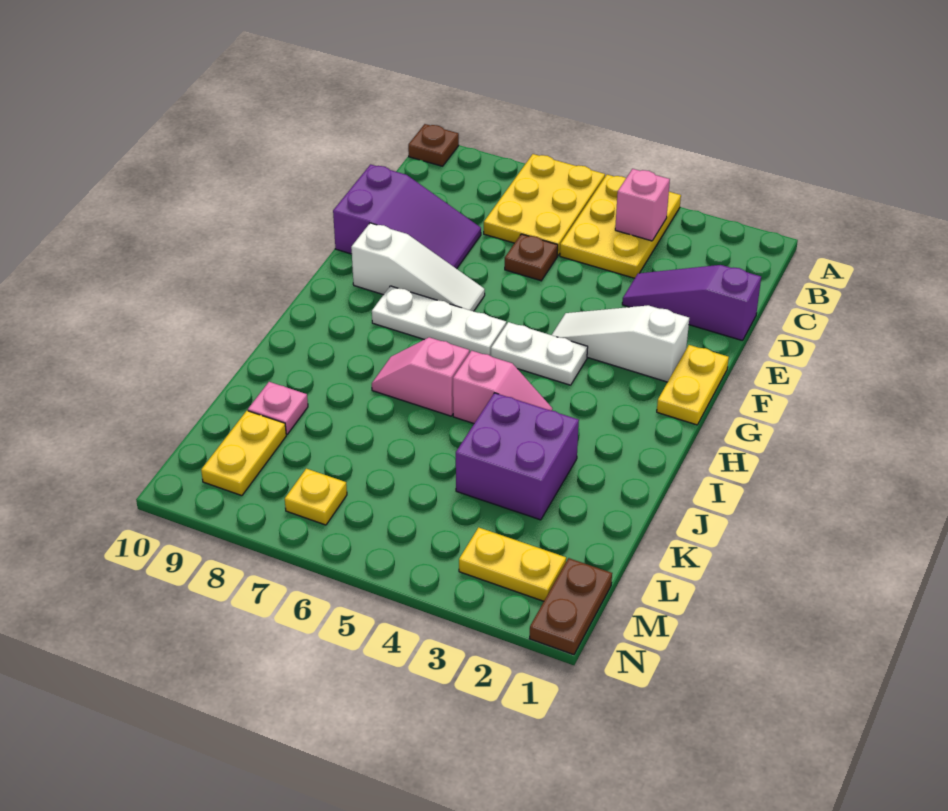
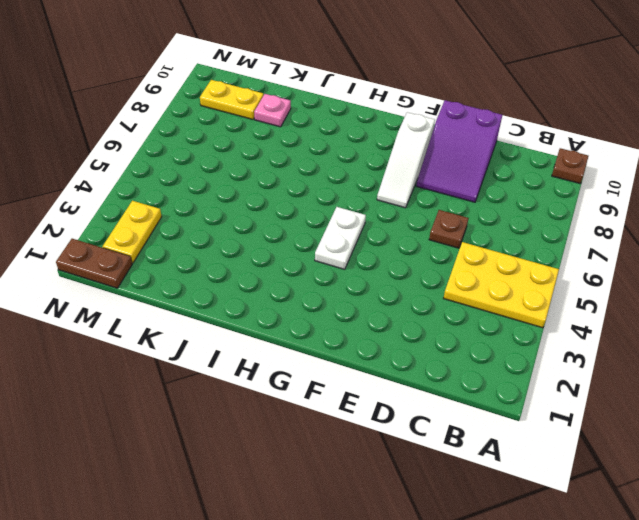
none -> yellow 2x3 plate [484,154,605,256]
none -> purple 1x3 slope [622,265,761,341]
none -> yellow 1x2 plate [657,345,729,425]

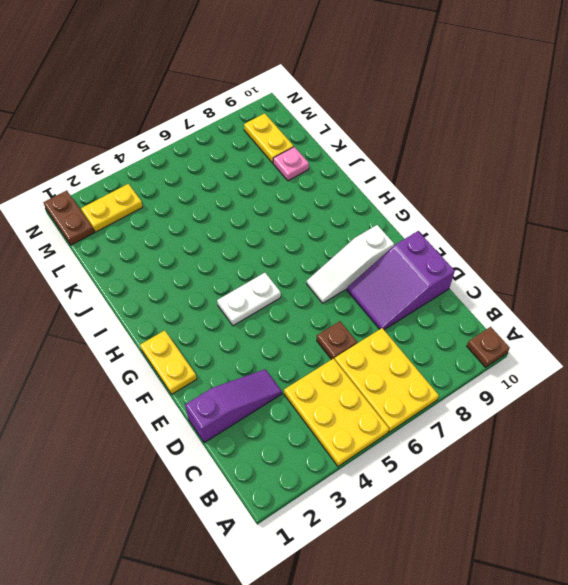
none -> white 1x3 slope [552,305,689,382]
none -> white 1x3 plate [372,286,506,356]
none -> pink 1x2 slope [453,351,552,424]

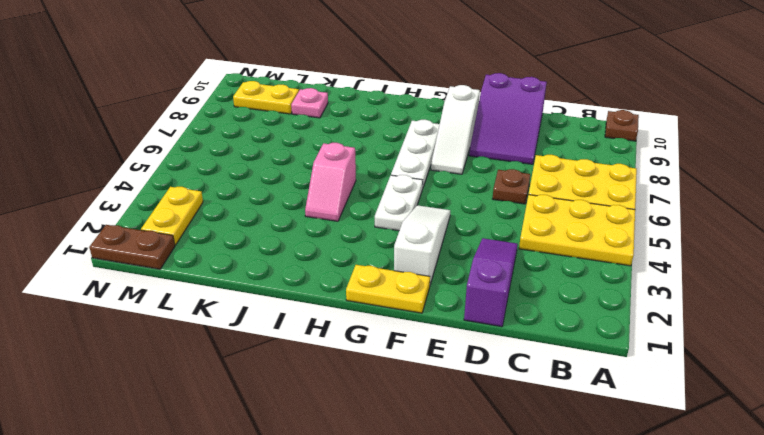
none -> pink 1x2 slope [372,337,469,416]
none -> purple 2x2 brick [456,393,579,520]
none -> yellow 1x1 plate [285,469,347,525]

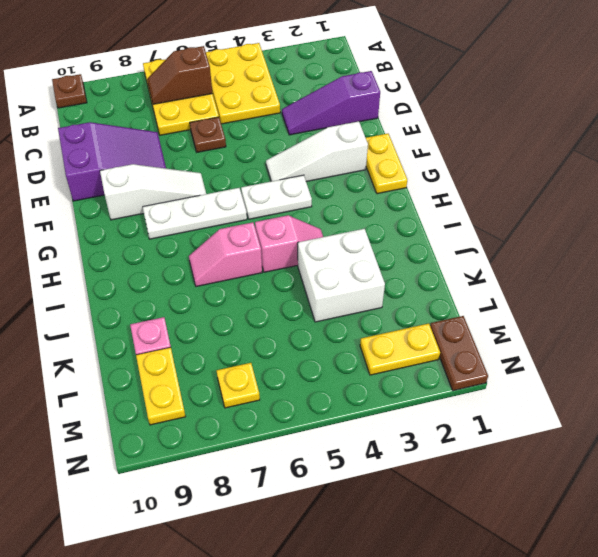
brown 1x2 slope [147,46,213,104] -> none
white 2x2 brick [298,229,385,322] -> purple 2x2 brick [456,393,579,520]
none -> pink 1x1 brick [615,169,670,241]

